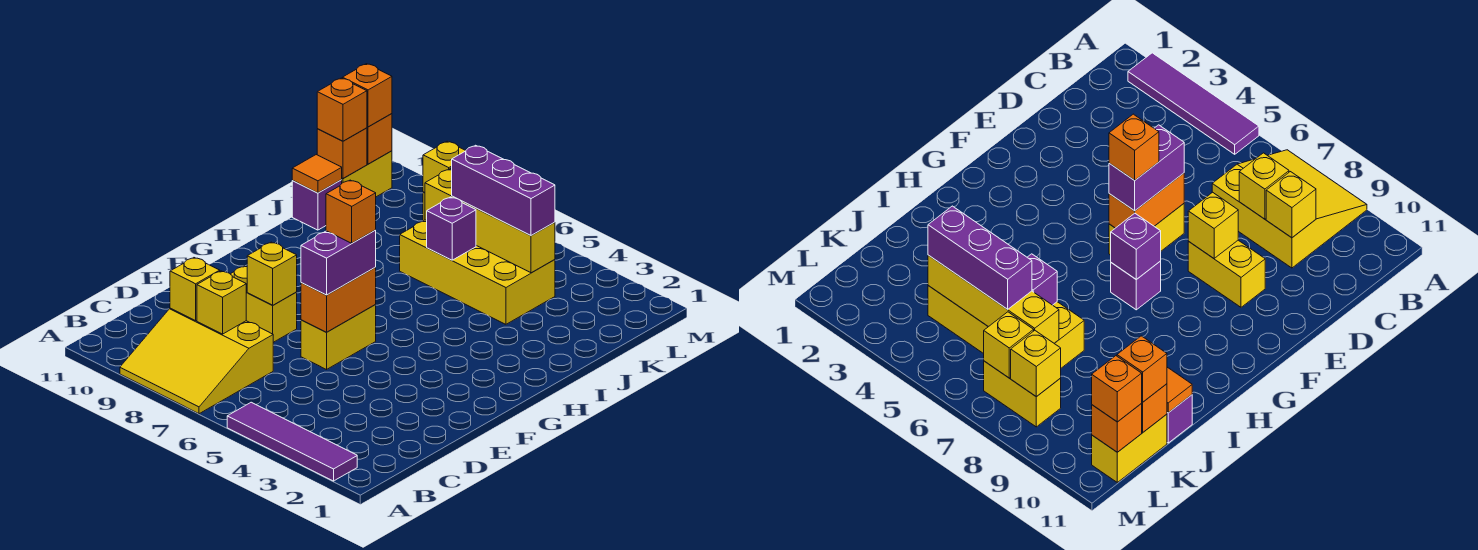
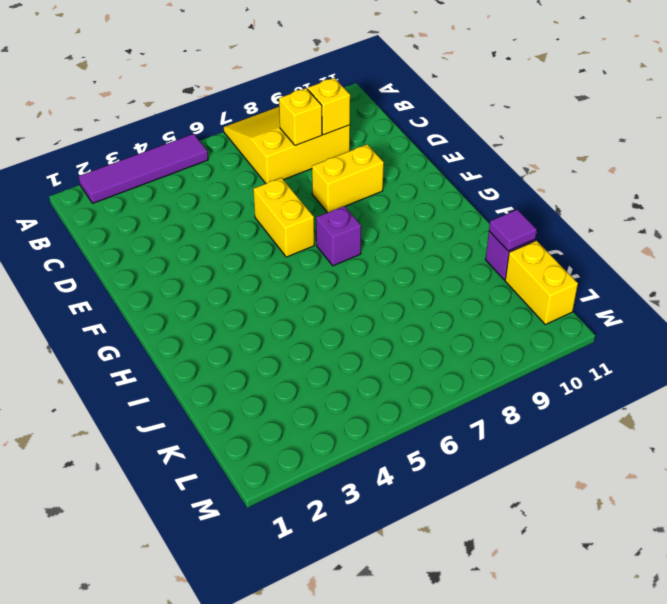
purple 1x1 tile [489,210,537,251] -> orange 1x1 tile [292,155,342,193]
none -> yellow 2x4 brick [400,220,555,324]
none -> yellow 1x2 brick [984,361,1061,427]
none -> orange 1x2 brick [301,268,376,332]

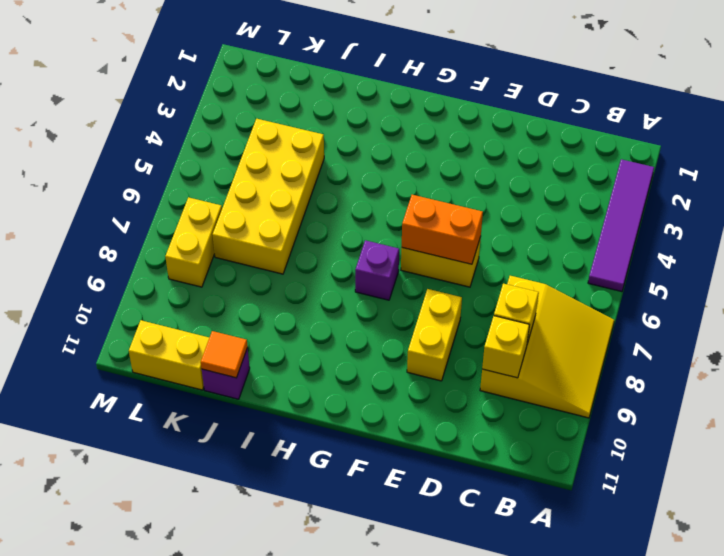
none -> yellow 1x1 brick [247,242,297,305]
none -> purple 1x1 brick [1111,213,1161,280]
none -> purple 1x1 brick [427,197,476,260]

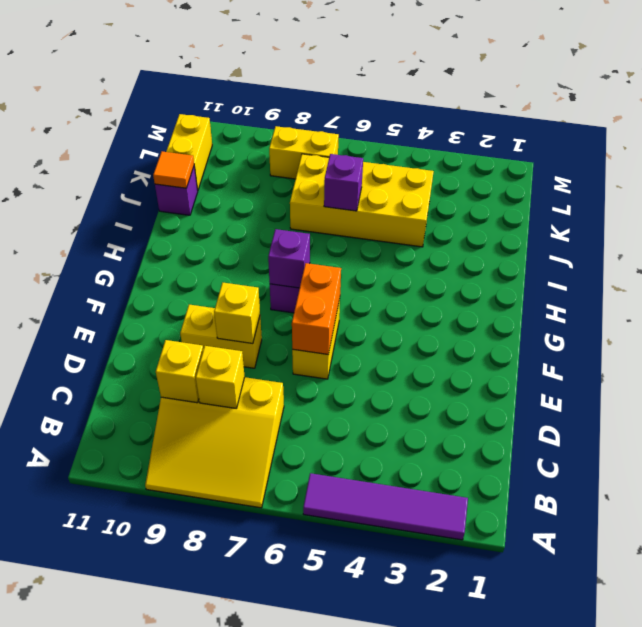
none -> yellow 1x4 brick [425,169,555,273]
none -> orange 1x1 brick [317,128,367,179]
none -> yellow 1x1 brick [984,312,1034,378]

